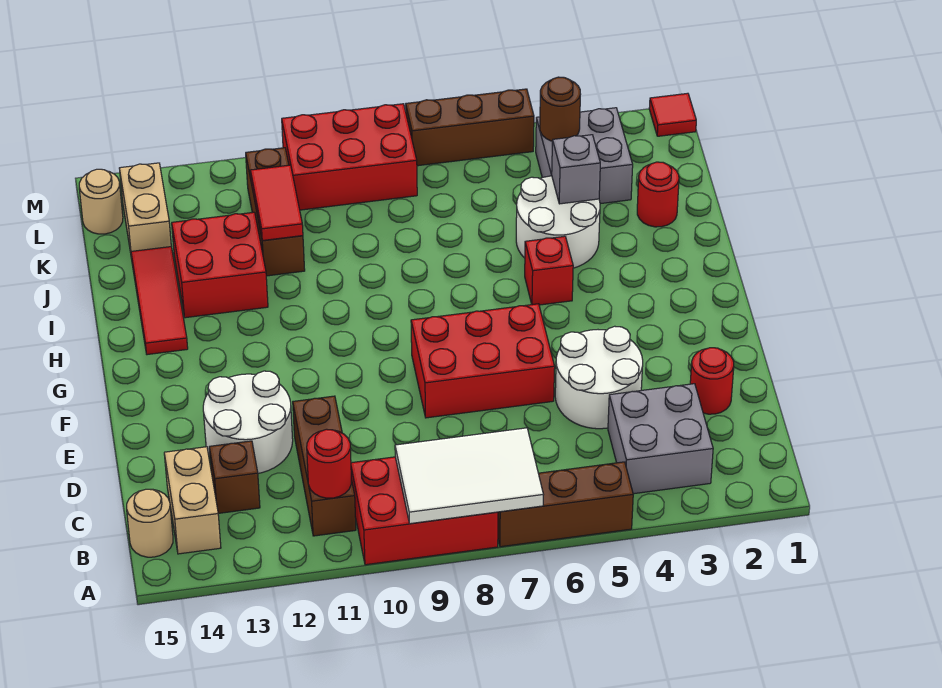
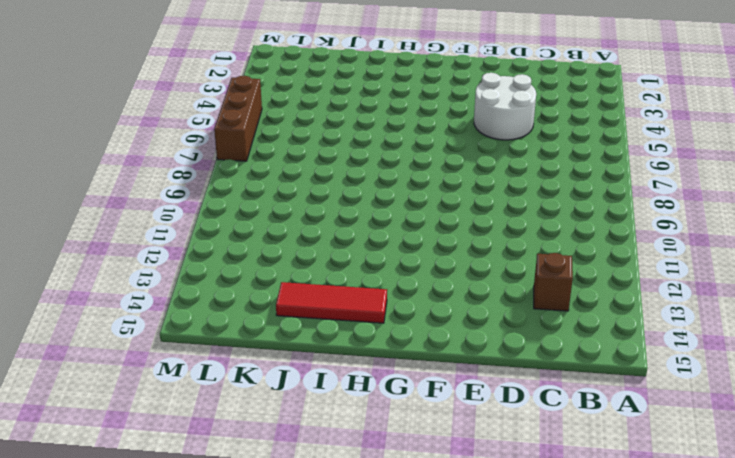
none -> brown 1x3 brick [498,462,633,547]
none -> red 2x3 brick [351,457,498,565]
none -> grey 2x2 brick [608,384,713,494]

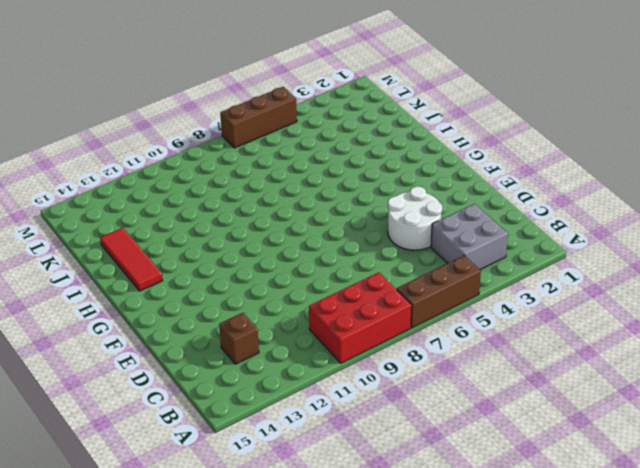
none -> brown 1x3 brick [293,396,356,536]
none -> tan 1x2 brick [164,447,221,554]
none -> tan 1x1 round brick [127,489,173,557]

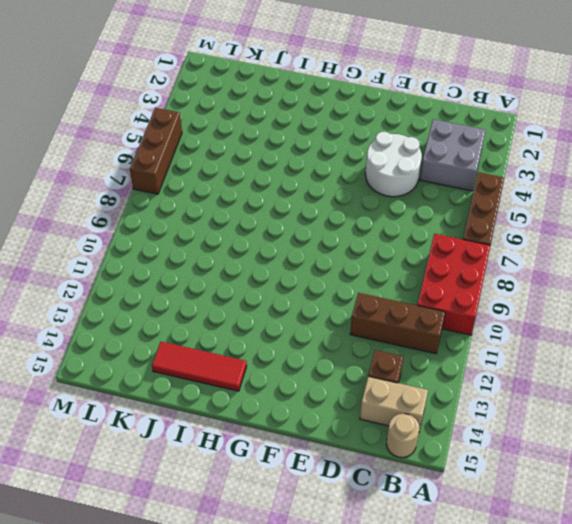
none -> red 1x1 round brick [690,348,734,414]
none -> white 2x2 round brick [203,371,293,473]
none -> red 2x3 brick [411,304,555,418]

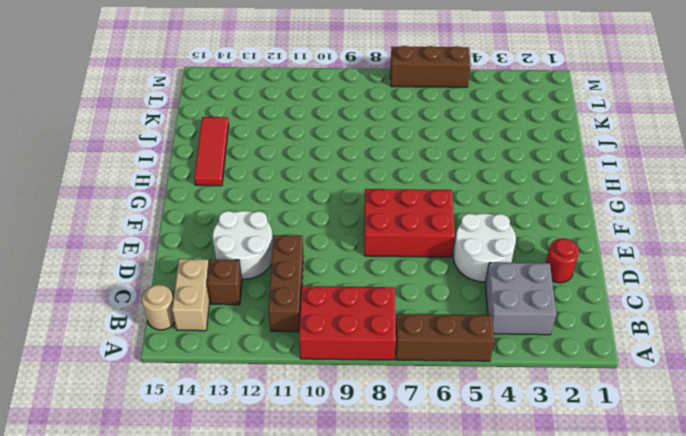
none -> red 1x1 brick [525,236,573,305]
none -> white 2x2 round brick [516,176,600,268]
none -> red 2x2 brick [172,212,268,318]

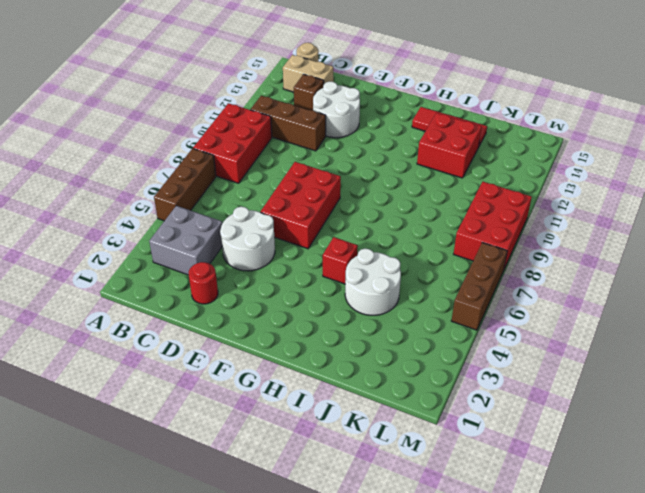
none -> red 1x1 round brick [637,162,679,227]
none -> brown 1x3 brick [246,148,305,276]
none -> grey 2x2 brick [536,108,633,204]

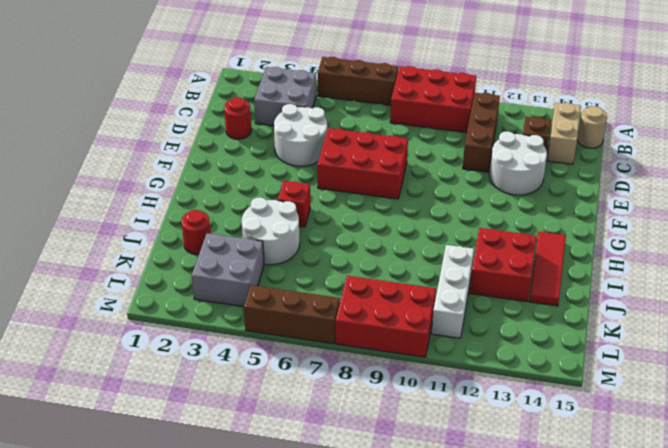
white 1x3 brick [432,245,474,338] -> brown 1x3 brick [246,148,305,276]
none -> tan 1x2 brick [119,163,171,259]
none -> tan 1x1 round brick [79,169,123,234]
none -> red 1x1 tile [649,93,696,136]

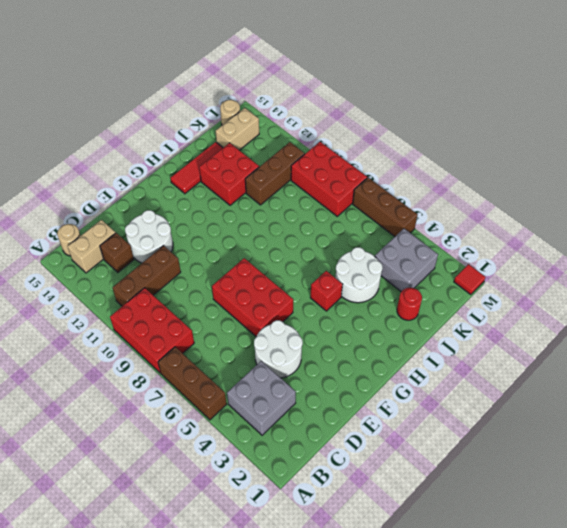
none -> red 1x1 round brick [690,348,734,414]
none -> white 2x3 tile [395,428,543,524]
none -> red 1x1 round brick [307,429,351,498]

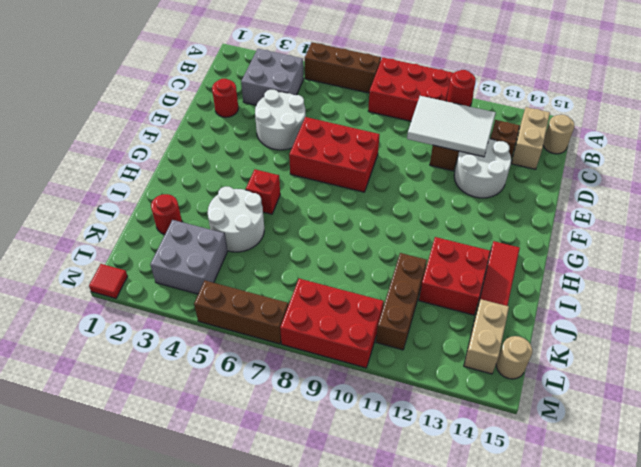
white 2x3 tile [407,96,495,157] -> white 2x3 tile moved to [395,428,543,524]
none -> grey 1x1 brick [551,135,600,204]
none -> red 1x2 tile [250,165,303,241]
none -> brown 1x1 round brick [540,77,580,141]

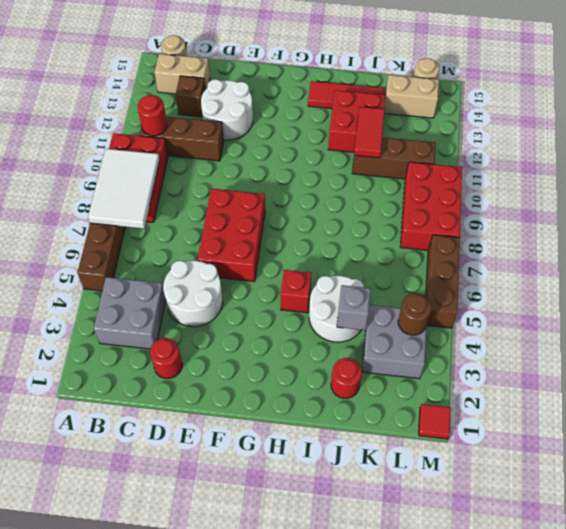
red 1x2 tile [354,107,385,158] -> red 1x2 tile turned to [250,165,303,241]

